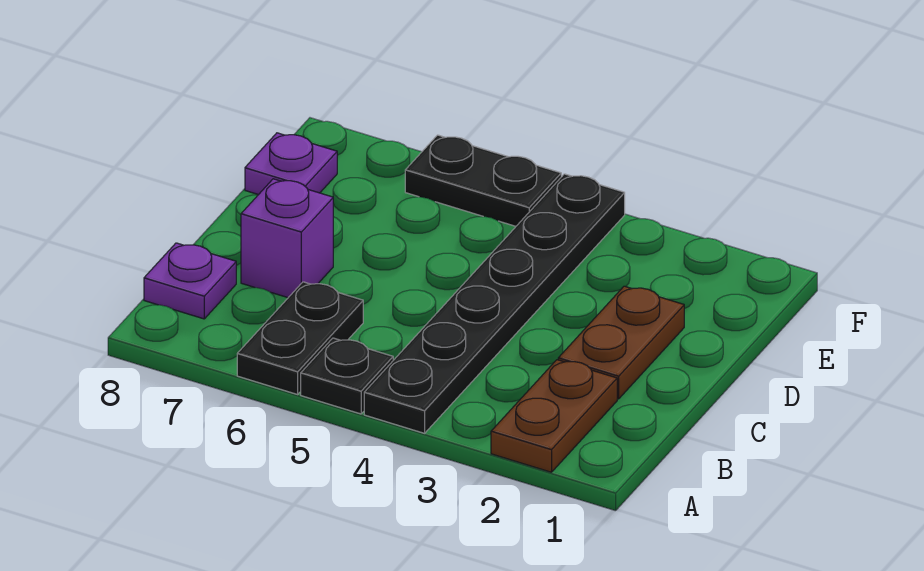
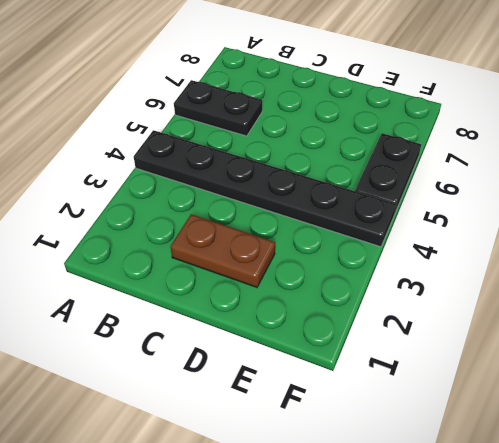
none -> brown 1x2 plate [491,360,617,472]
none -> black 1x1 plate [301,338,393,414]

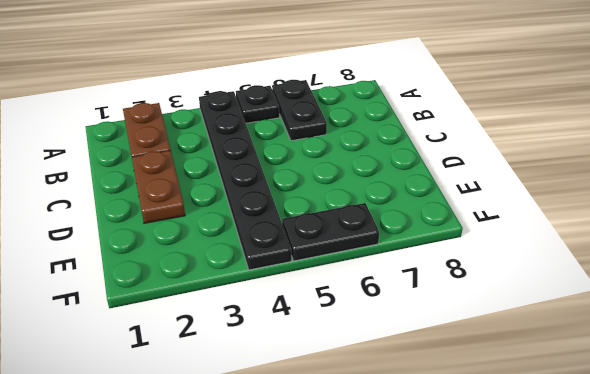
none -> purple 1x1 plate [144,243,236,319]
none -> purple 1x1 brick [241,179,333,298]

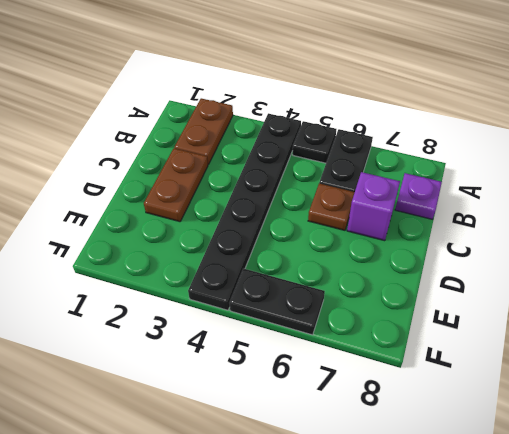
brown 1x1 plate [308,184,355,230] -> none
none -> purple 1x1 plate [245,133,337,195]

